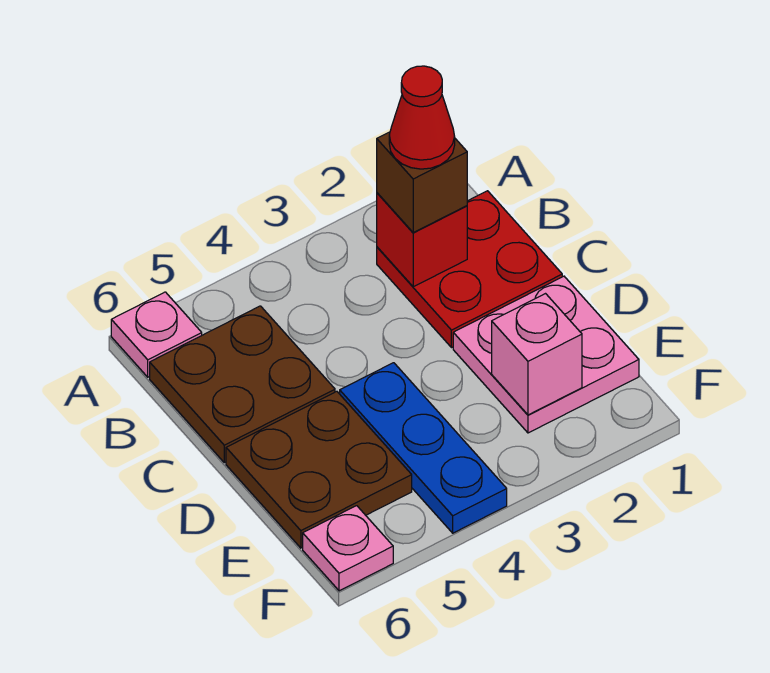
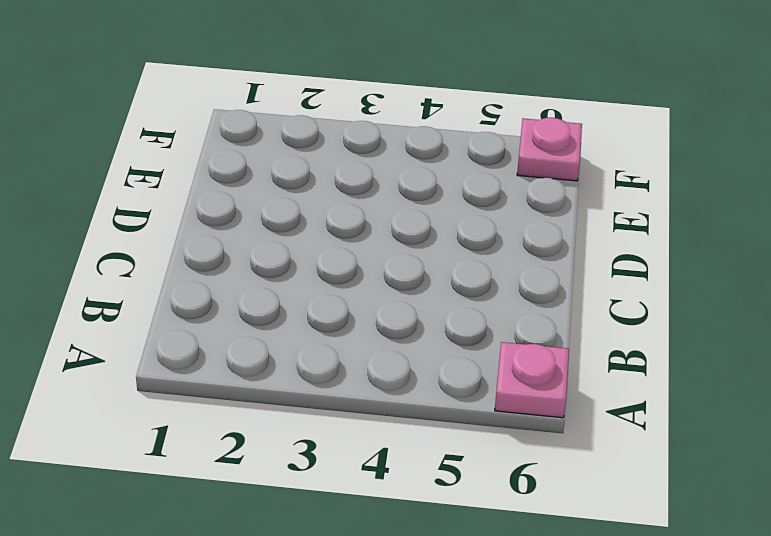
none -> red 2x2 plate [377,191,562,348]
none -> brown 2x2 plate [150,306,335,463]

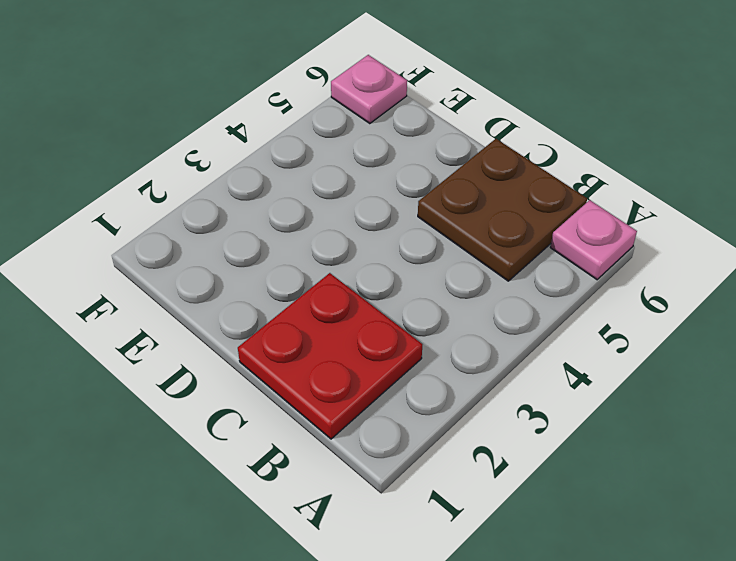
none -> pink 2x2 plate [453,276,639,433]
none -> blue 1x3 plate [340,363,507,533]

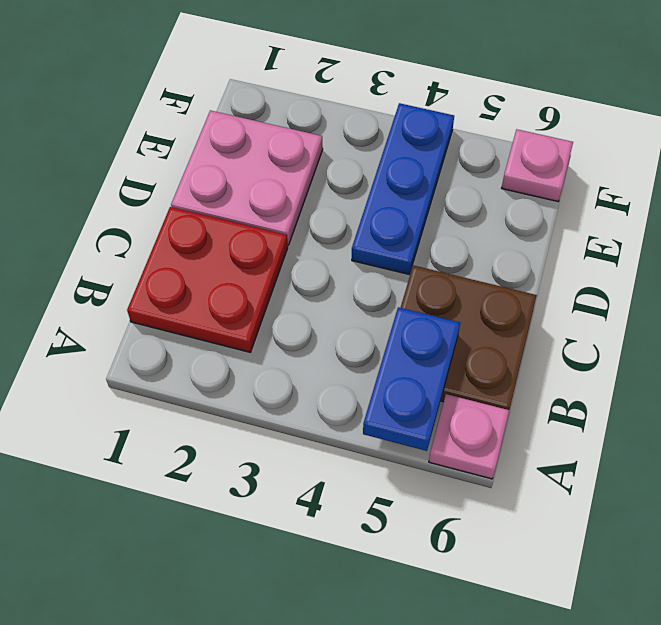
blue 1x2 plate [363,307,460,451] -> none
none -> brown 2x2 plate [226,391,412,548]
none -> red 1x1 brick [377,193,467,287]

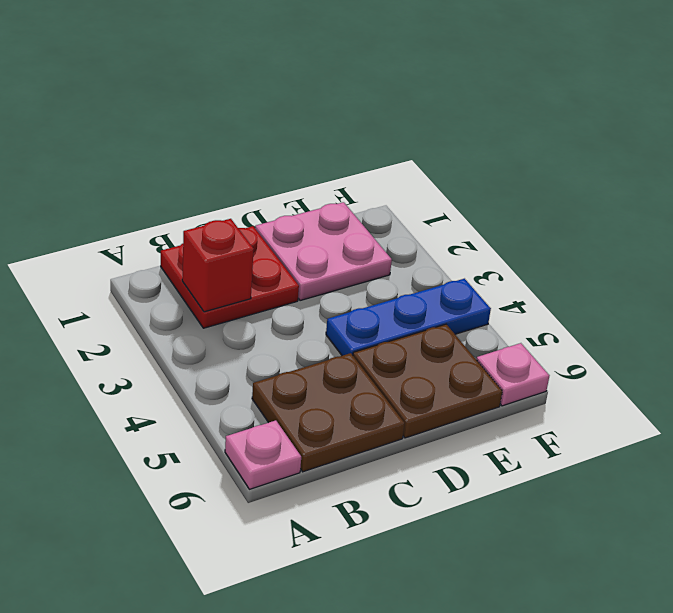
none -> pink 1x1 brick [492,294,582,415]
none -> brown 1x1 brick [377,132,467,232]

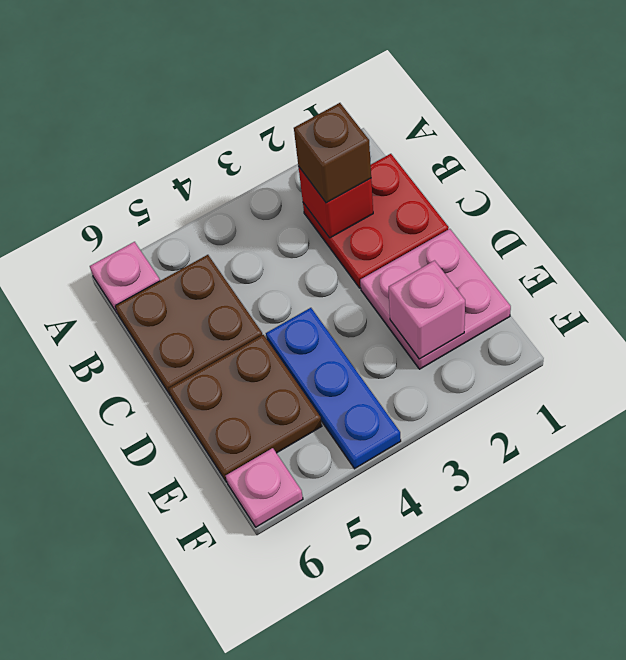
none -> red 1x1 cone [389,66,455,169]

